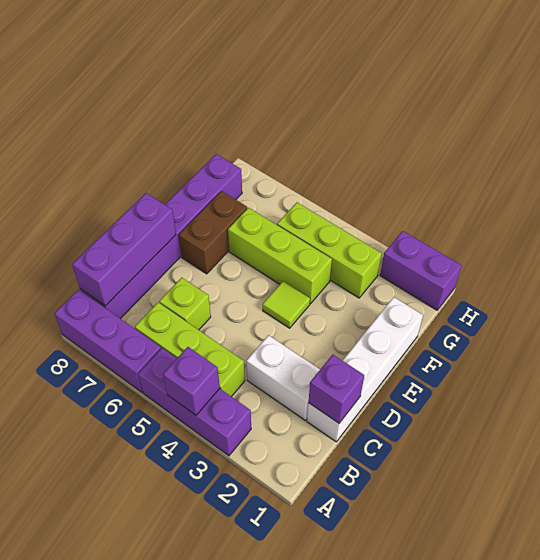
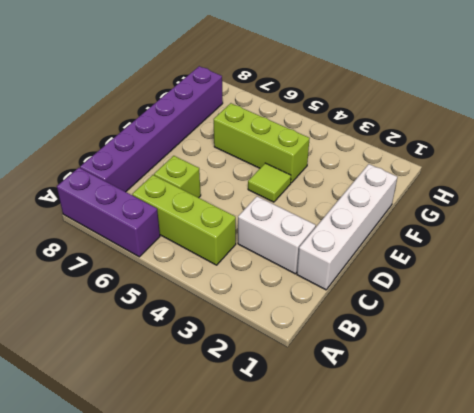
none -> purple 1x3 brick [138,348,251,456]
none -> brown 1x2 brick [179,191,247,274]
none -> lime 1x3 brick [277,203,382,298]

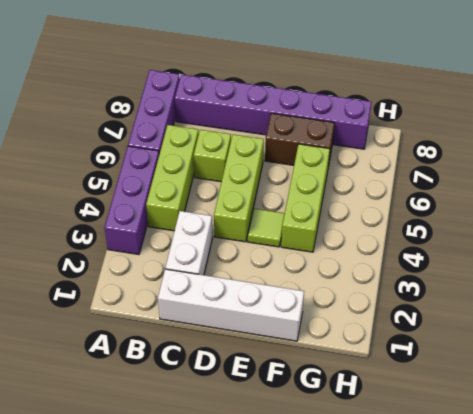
lime 1x3 brick [214,134,264,242] -> lime 1x3 brick moved to [277,203,382,298]
none -> purple 1x2 brick [380,231,462,310]
none -> purple 1x1 brick [163,347,220,415]
none -> purple 1x3 brick [72,193,176,306]

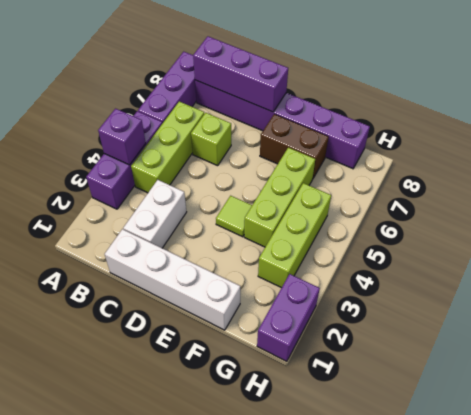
none -> purple 1x1 brick [309,355,364,423]

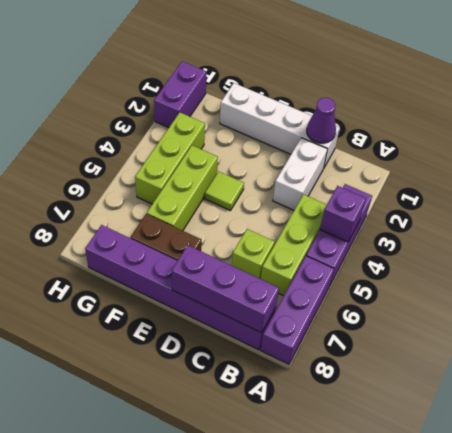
purple 1x1 cone [307,98,336,143] -> purple 1x1 brick [309,355,364,423]

